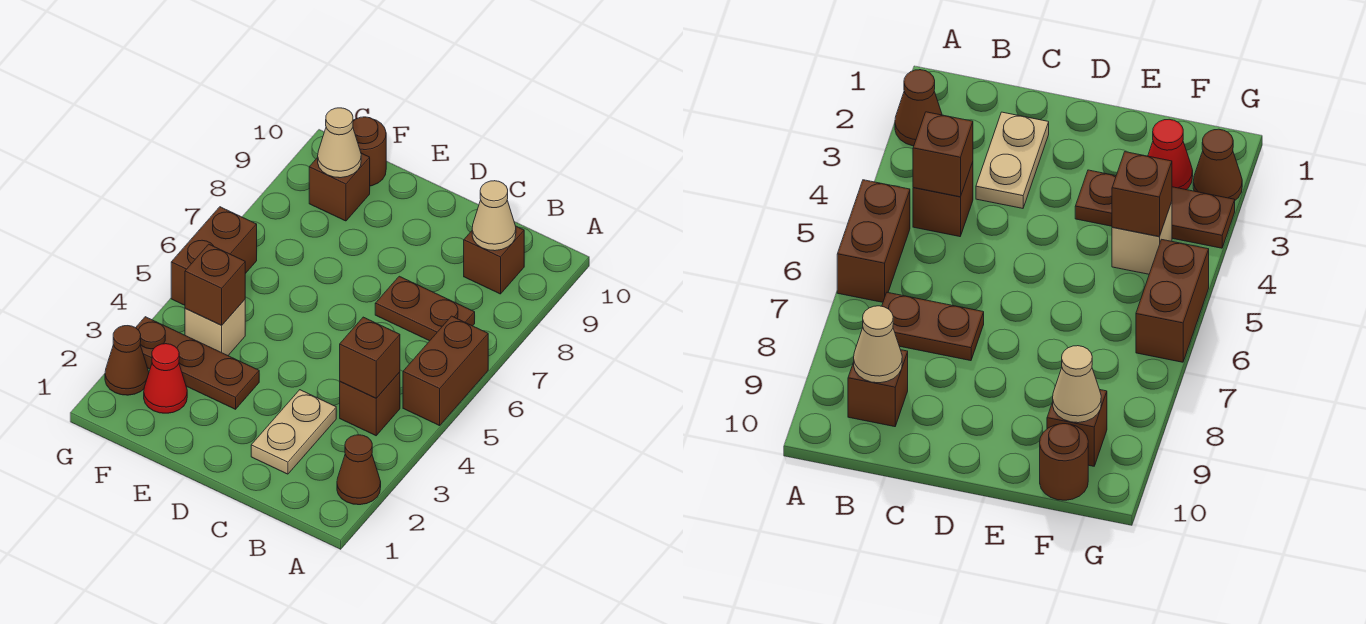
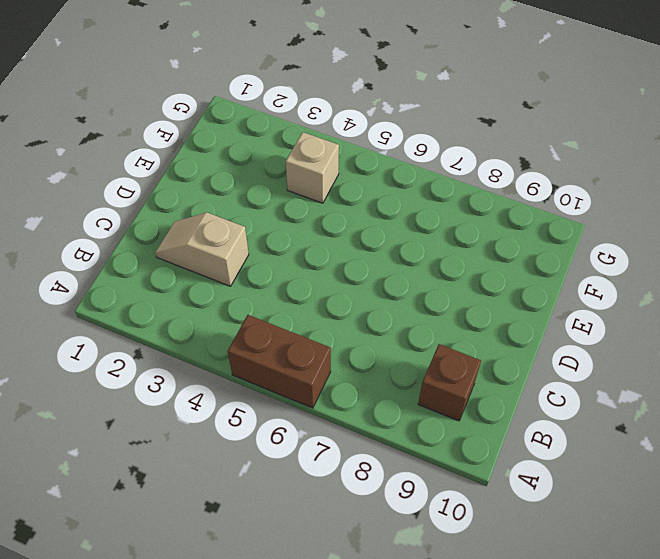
tan 1x2 slope [156,213,249,286] -> tan 1x2 plate [251,390,336,474]
none -> brown 1x1 cone [337,435,381,505]
none -> brown 1x1 brick [340,372,400,436]
none -> brown 1x2 plate [375,276,475,341]

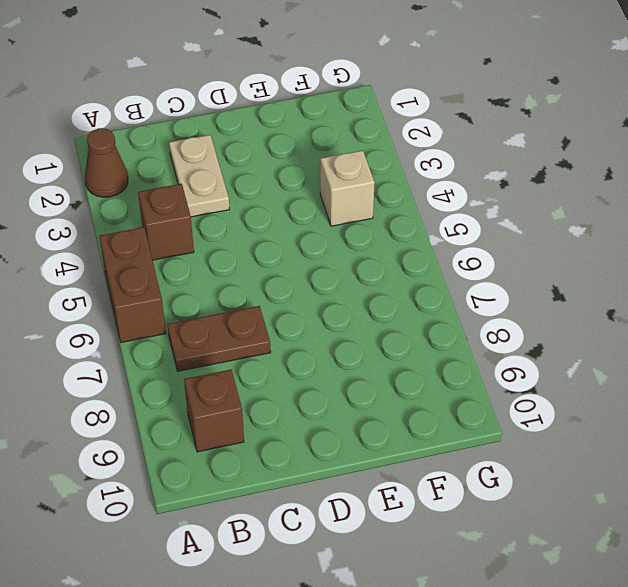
none -> brown 1x3 plate [136,317,259,409]
none -> red 1x1 cone [144,344,187,413]
none -> brown 1x1 brick [309,153,370,221]

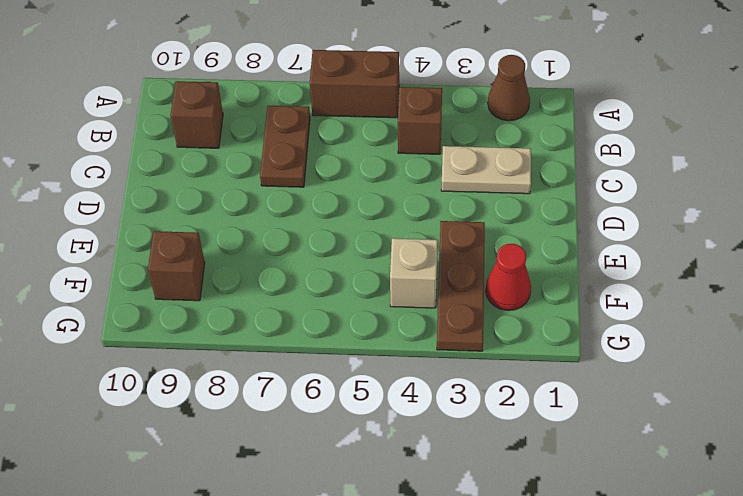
none -> brown 1x1 round brick [353,117,386,186]
none -> brown 1x1 cone [105,326,149,395]
none -> brown 1x2 brick [171,207,257,305]

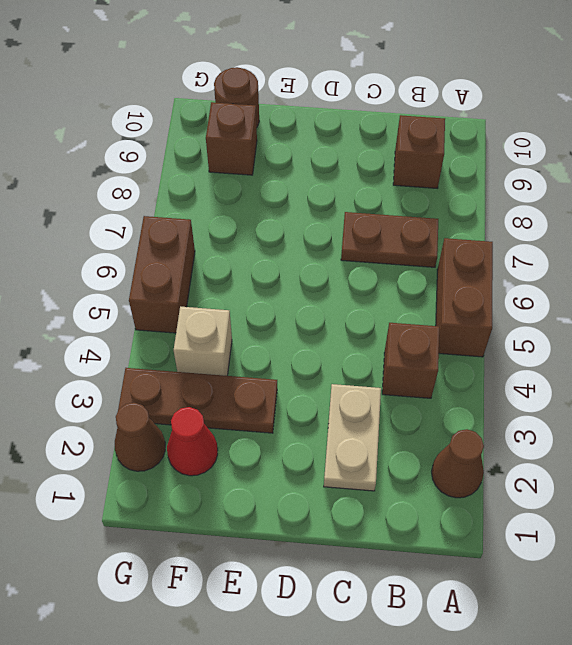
none -> brown 1x1 brick [340,317,400,398]
none -> tan 1x1 cone [472,181,516,251]
none -> brown 1x1 brick [185,244,245,325]

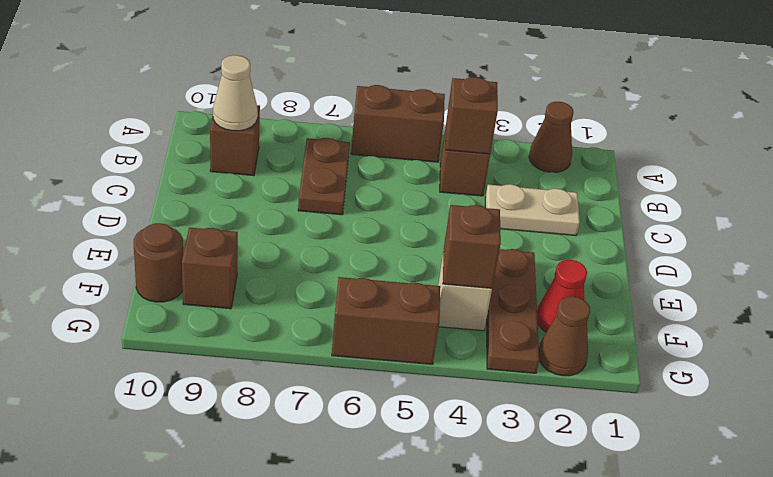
none -> tan 1x1 cone [318,108,361,178]

